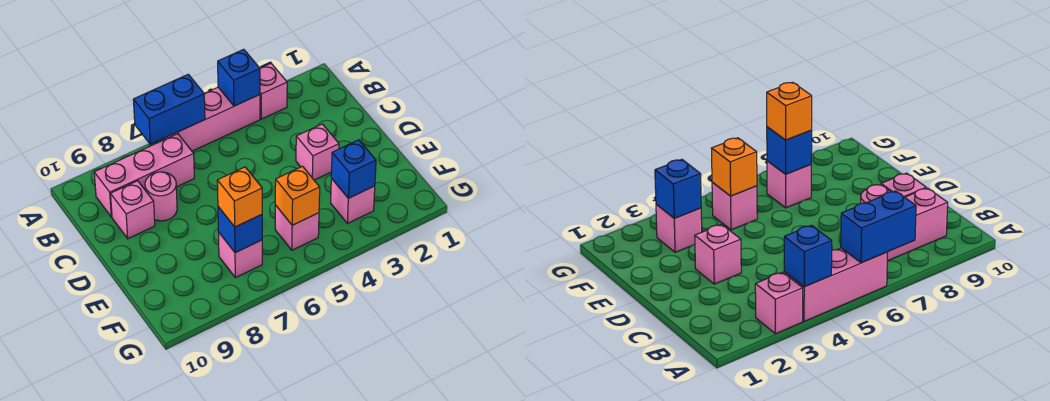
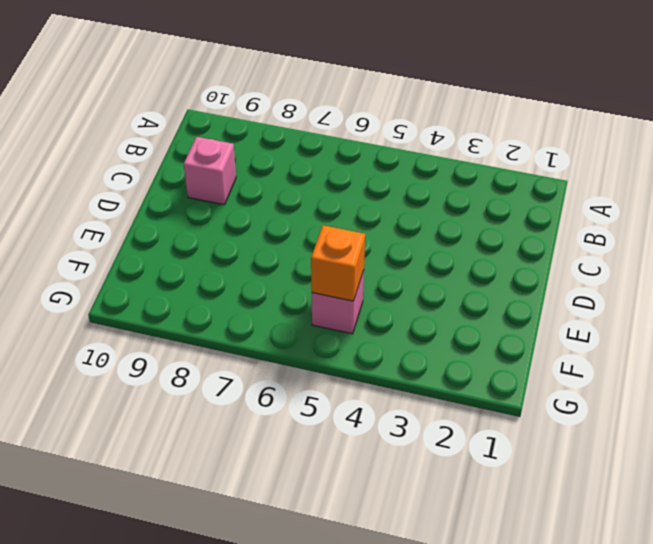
none -> pink 1x1 brick [260,63,287,119]
none -> pink 1x3 brick [165,87,260,151]
none -> pink 1x3 brick [94,134,194,217]

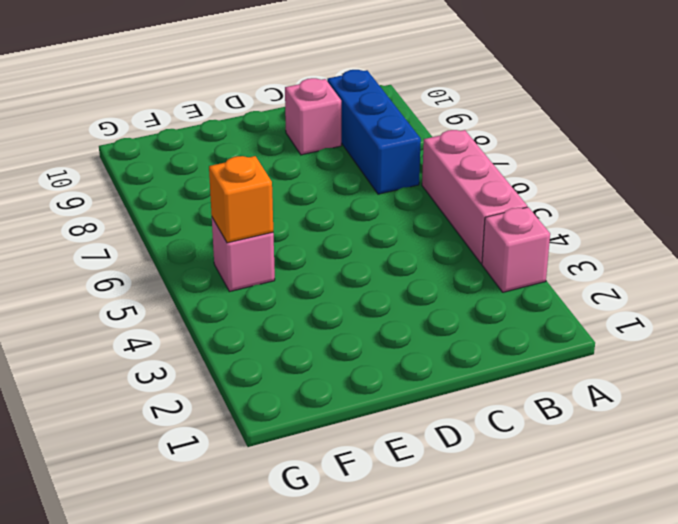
blue 1x3 brick [327,70,421,194] -> pink 1x3 brick [94,134,194,217]
none -> pink 1x1 round brick [145,172,177,221]
none -> pink 1x1 brick [296,124,339,180]
none -> pink 1x1 brick [331,178,375,223]

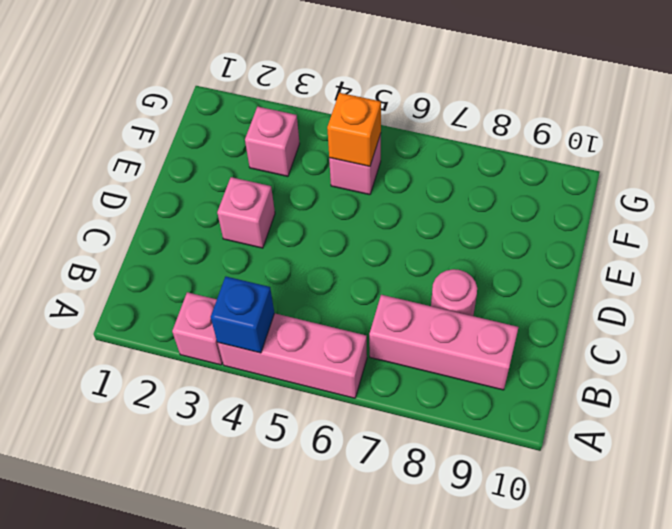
none -> pink 1x1 brick [111,181,155,239]
none -> pink 1x1 brick [218,232,262,278]
none -> blue 1x2 brick [133,74,205,144]

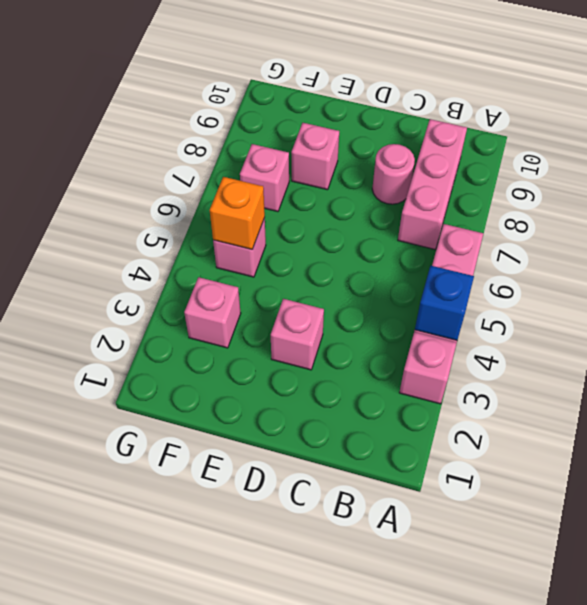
pink 1x1 brick [291,123,339,190] -> pink 1x1 brick moved to [111,181,155,239]
none -> blue 1x2 brick [133,74,205,144]
none -> blue 1x1 brick [331,140,376,198]
none -> blue 1x1 brick [218,207,262,253]

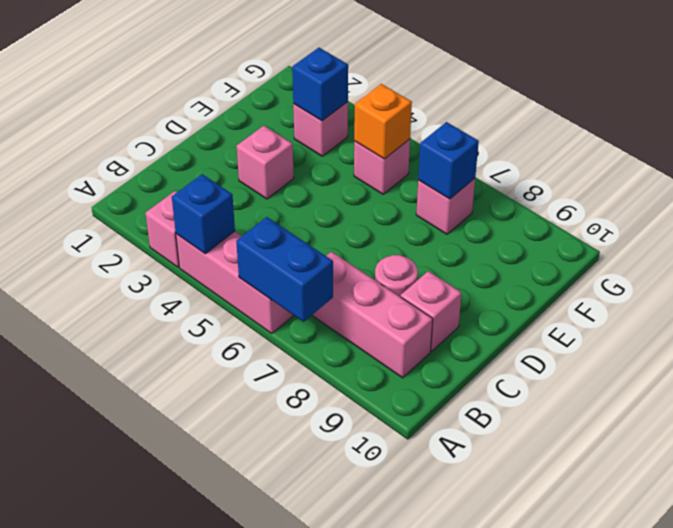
none -> orange 1x1 brick [217,167,262,227]

